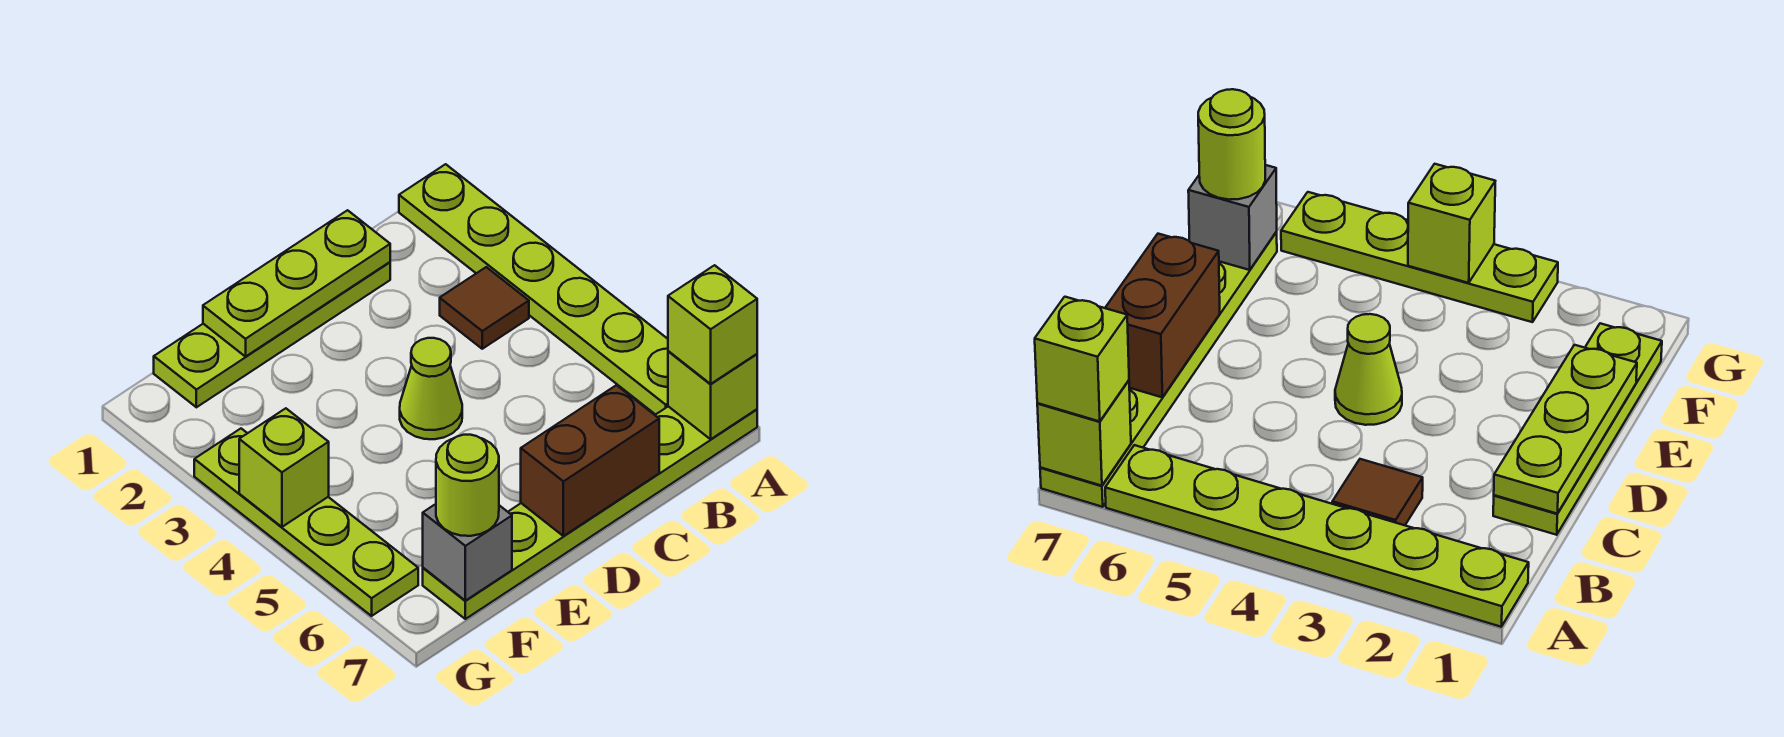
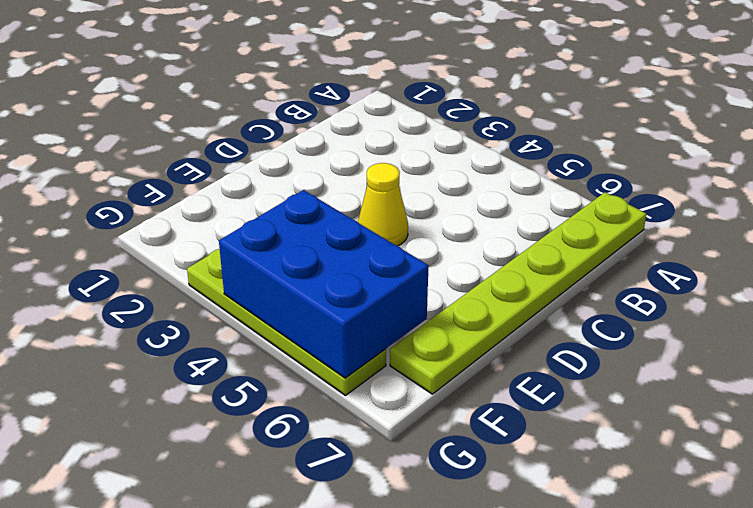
yellow 1x1 cone [358,163,408,246] -> lime 1x1 cone [400,338,462,439]
blue 2x3 brick [219,190,429,378] -> lime 1x1 brick [239,408,329,527]
none -> lime 1x6 plate [399,164,668,415]
none -> brown 1x1 tile [440,267,529,349]
none -> lime 1x4 plate [154,262,390,407]

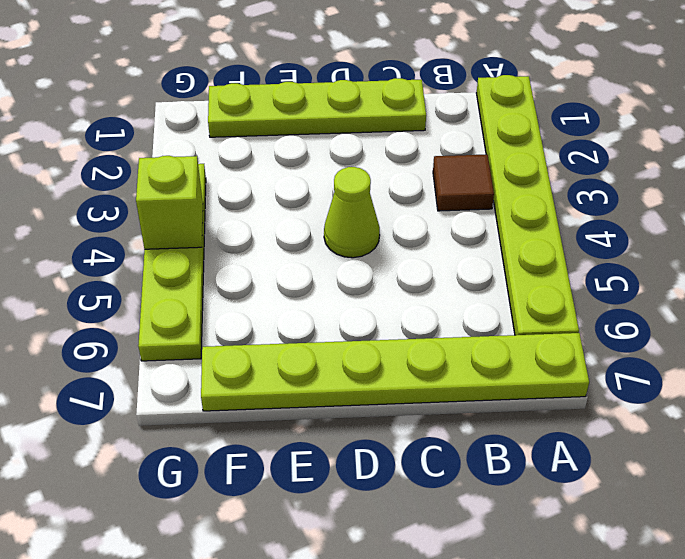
none -> lime 1x1 brick [668,351,757,439]
none -> lime 1x3 plate [203,210,390,357]
none -> brown 1x2 brick [521,385,659,536]

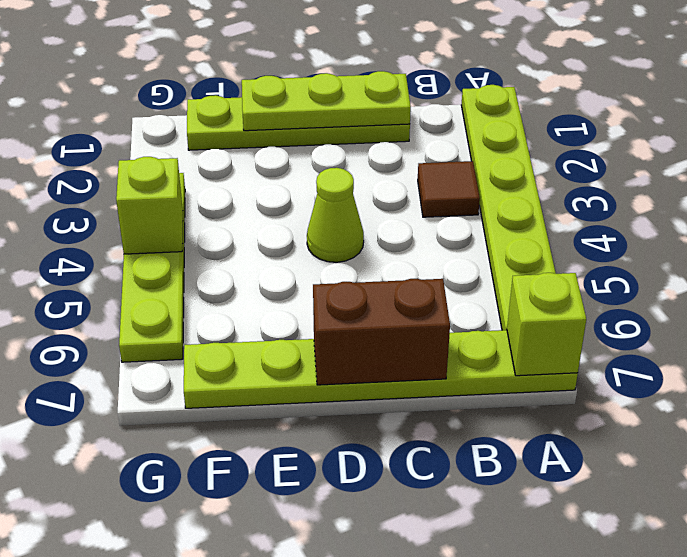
none -> grey 1x1 brick [423,504,512,601]
none -> lime 1x1 brick [668,265,757,384]
none -> lime 1x1 round brick [436,435,499,536]

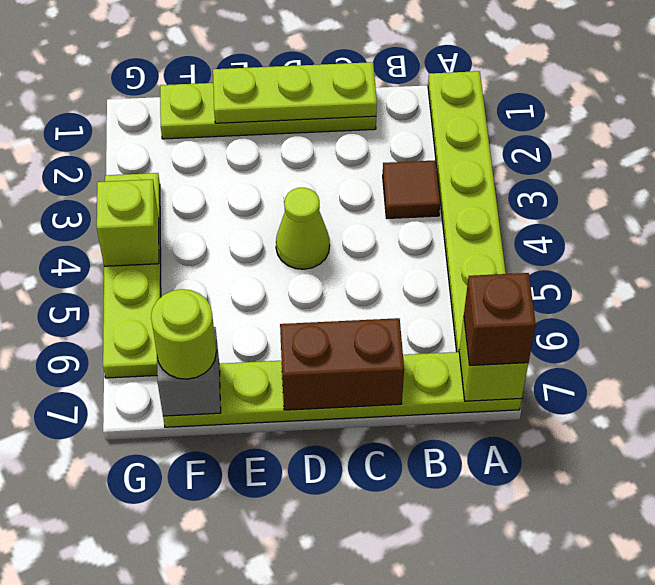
brown 1x1 brick [464,273,536,366] -> lime 1x1 brick [668,265,757,384]

